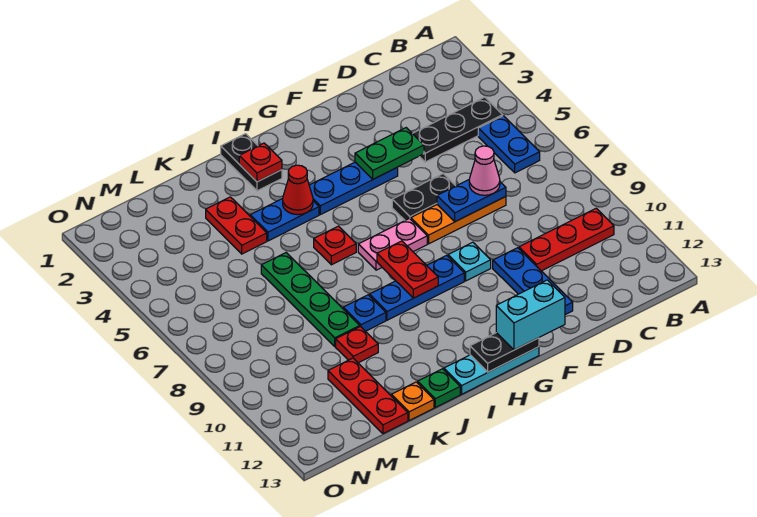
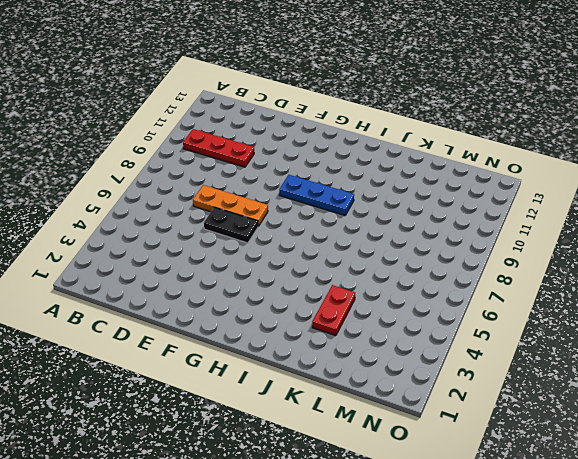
none -> black 1x3 plate [412,97,503,162]
none -> blue 1x2 plate [478,116,540,173]
none -> blue 1x3 plate [493,248,573,315]

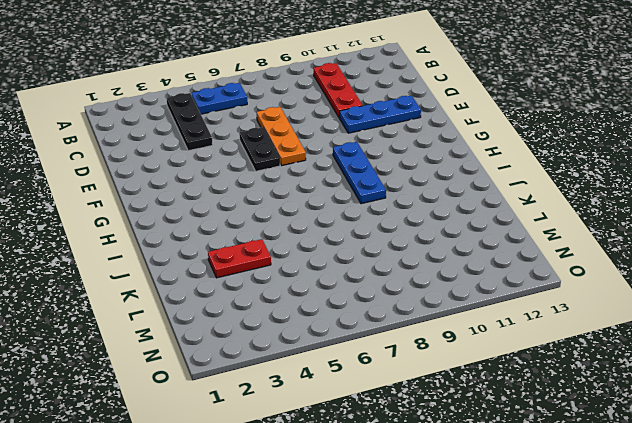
none -> blue 1x3 plate [309,162,398,215]
none -> cyan 1x1 plate [448,242,491,281]
none -> pink 1x2 plate [358,219,427,270]

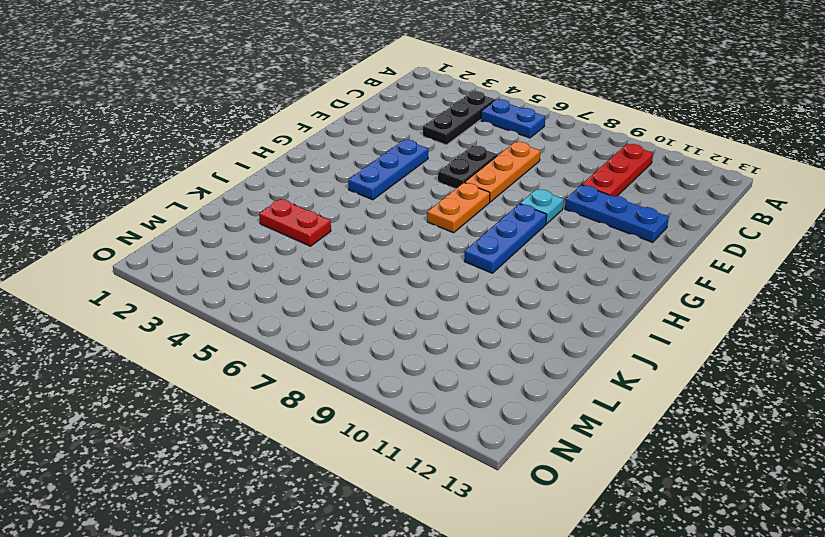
orange 1x2 plate [427,183,490,233] -> pink 1x2 plate [358,219,427,270]
none -> cyan 1x3 plate [444,347,539,394]
none -> black 1x2 plate [221,134,282,191]
none -> blue 1x2 plate [250,199,319,241]

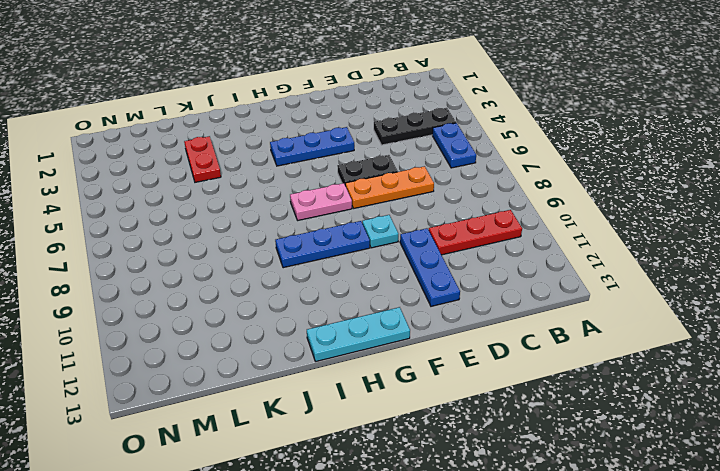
none -> black 1x2 plate [221,134,282,191]
none -> blue 1x2 plate [250,199,319,241]
none -> red 1x1 plate [314,226,356,265]

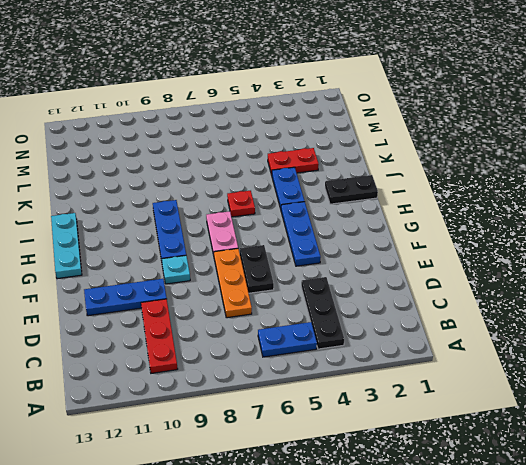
none -> blue 1x1 plate [343,295,386,331]
none -> green 1x1 plate [418,369,460,407]
none -> green 1x4 plate [261,253,360,346]

